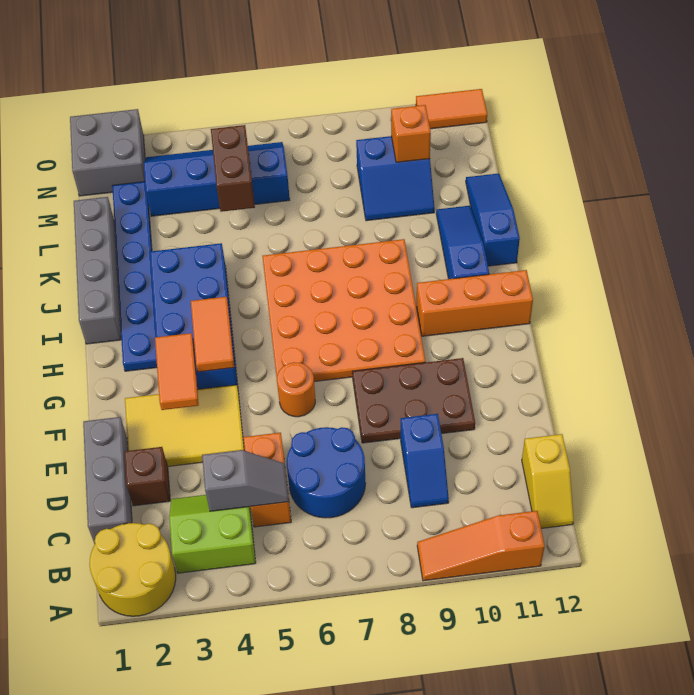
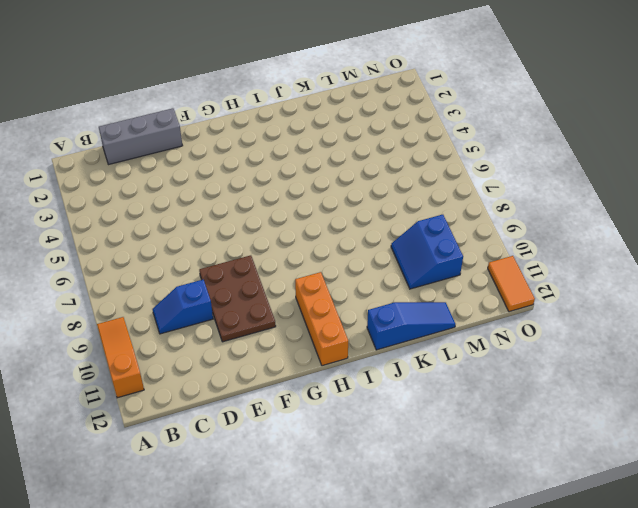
none -> yellow 2x2 round brick [89,523,176,616]
none -> lime 2x2 slope [169,495,256,573]
none -> yellow 1x2 slope [522,434,574,528]

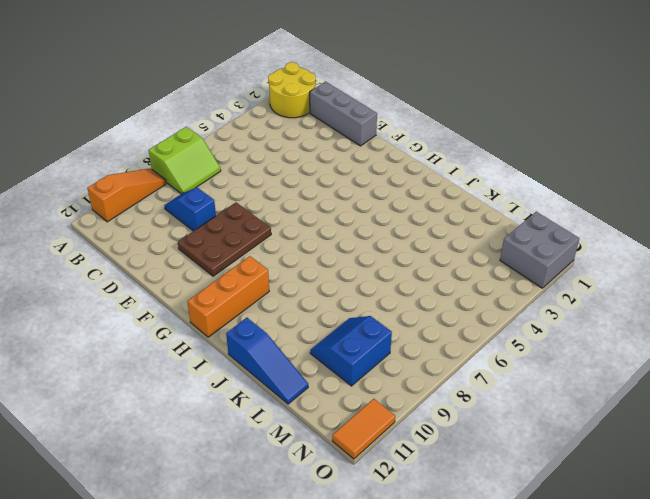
lime 2x2 slope [149,127,221,194] -> lime 2x2 slope moved to [169,495,256,573]
none -> yellow 1x2 slope [522,434,574,528]
none -> orange 1x2 brick [243,433,291,527]
none -> blue 2x2 round brick [287,427,366,518]

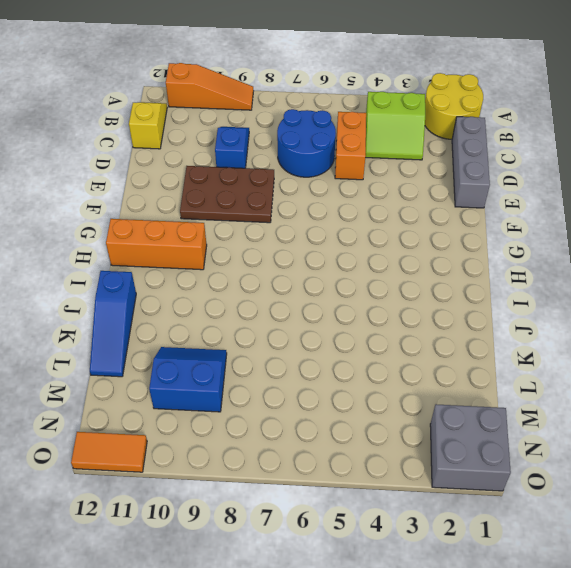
none -> brown 1x1 brick [125,447,170,506]
none -> yellow 2x3 tile [125,385,244,467]
none -> orange 1x1 round brick [277,362,315,417]

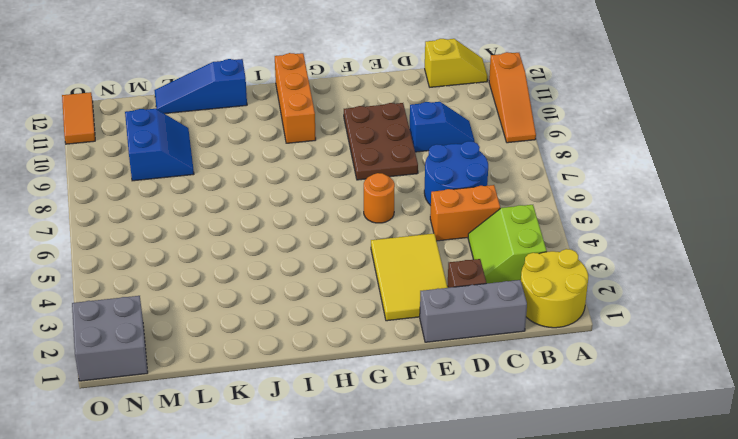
none -> blue 2x4 brick [150,243,238,390]
none -> orange 4x4 plate [263,239,426,382]
none -> blue 1x6 plate [112,182,157,371]

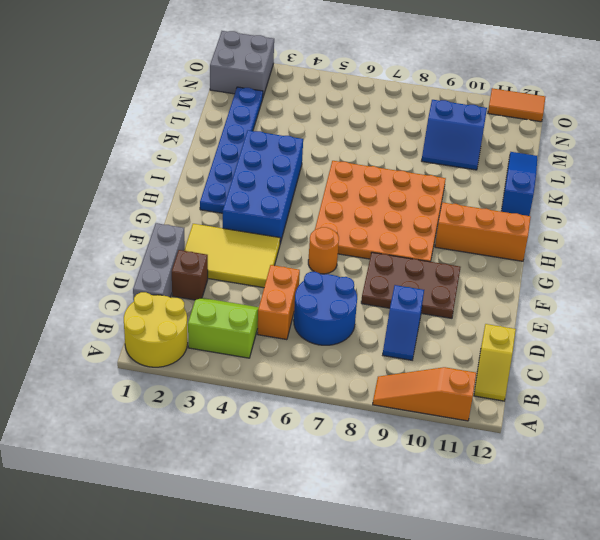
none -> grey 1x4 brick [74,197,121,344]
none -> blue 1x3 slope [436,206,489,279]
none -> blue 2x4 slope [144,142,290,216]

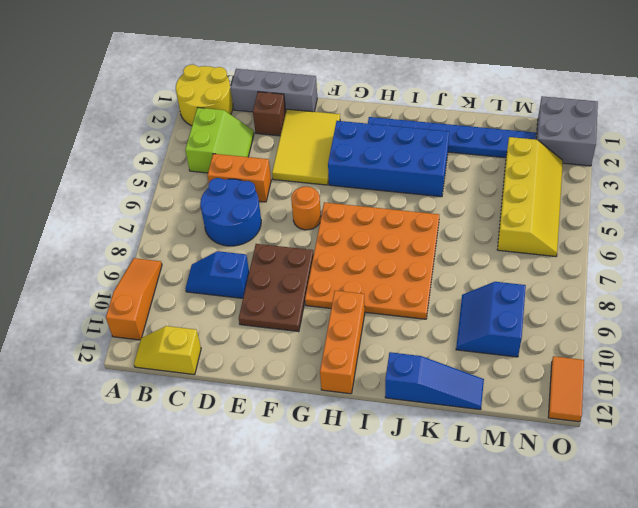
yellow 2x4 slope [497,137,563,257] -> blue 2x4 slope [144,142,290,216]
none -> grey 1x4 brick [74,197,121,344]
none -> blue 1x3 slope [436,206,489,279]
none -> grey 1x2 slope [202,450,289,511]

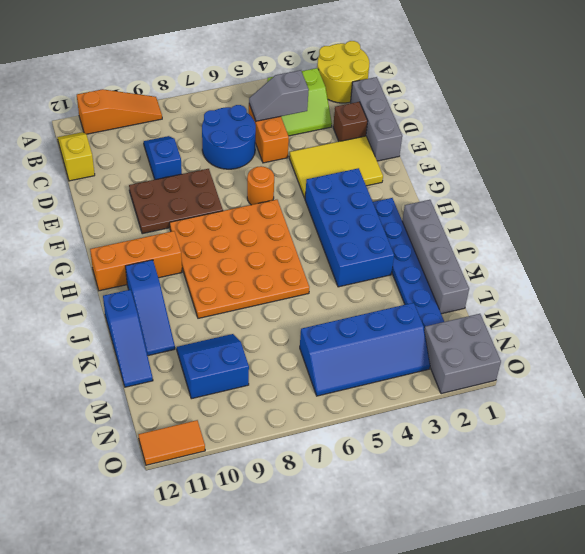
none -> orange 1x2 tile [155,333,199,410]
none -> orange 1x2 tile [191,297,234,372]
none -> brown 1x2 brick [211,125,255,212]

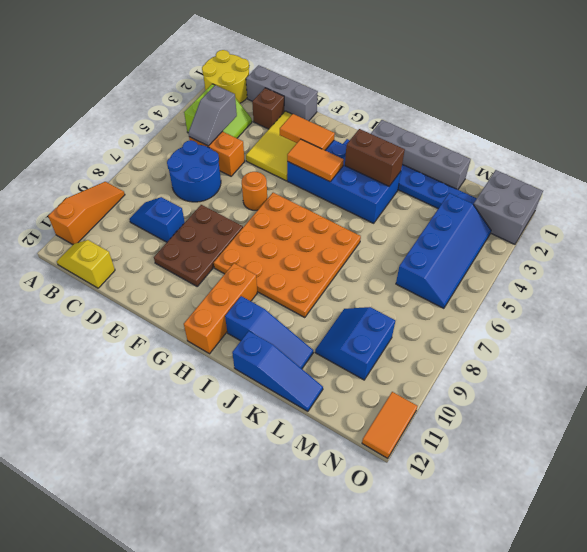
brown 1x2 brick [345,129,405,186] -> brown 1x2 brick moved to [211,125,255,212]
none -> orange 1x1 brick [391,105,431,162]

